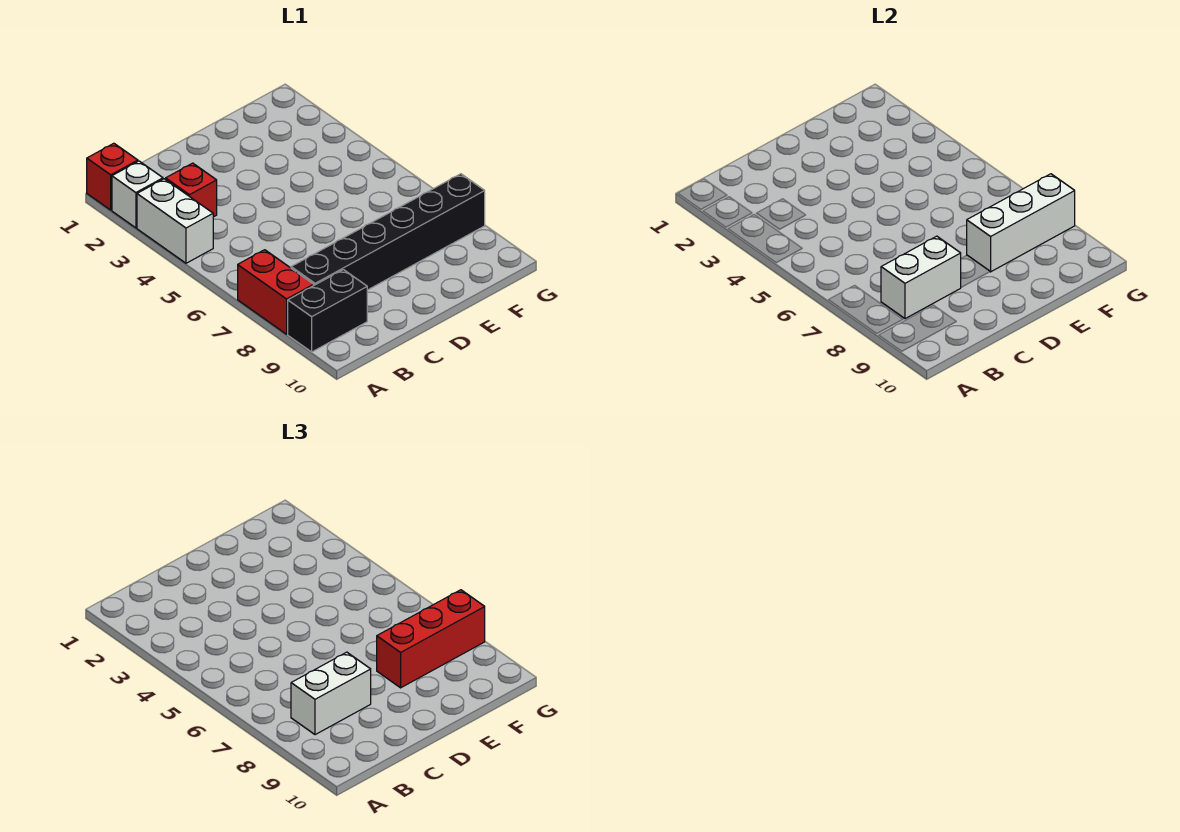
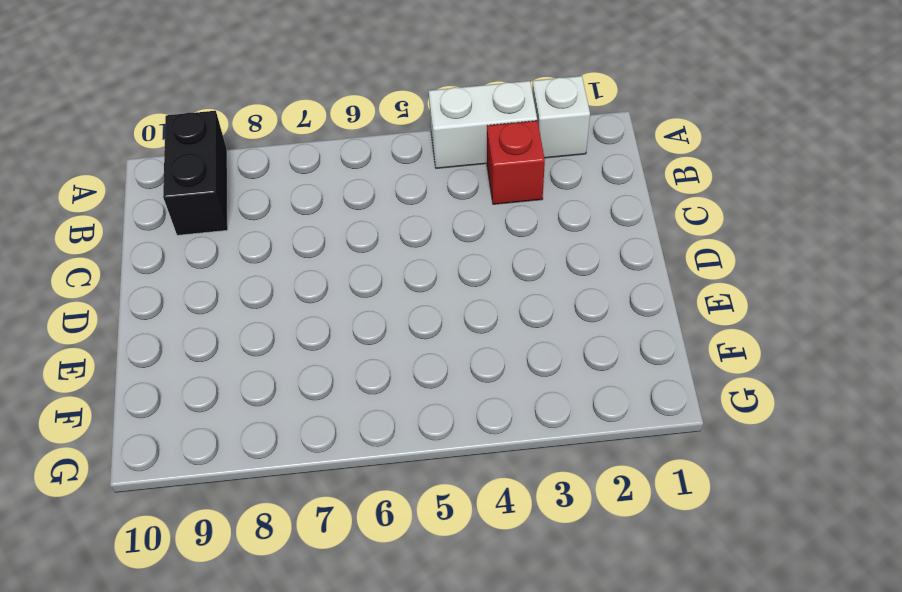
none -> red 1x1 brick [87,143,138,210]
none -> red 1x2 brick [238,250,314,334]

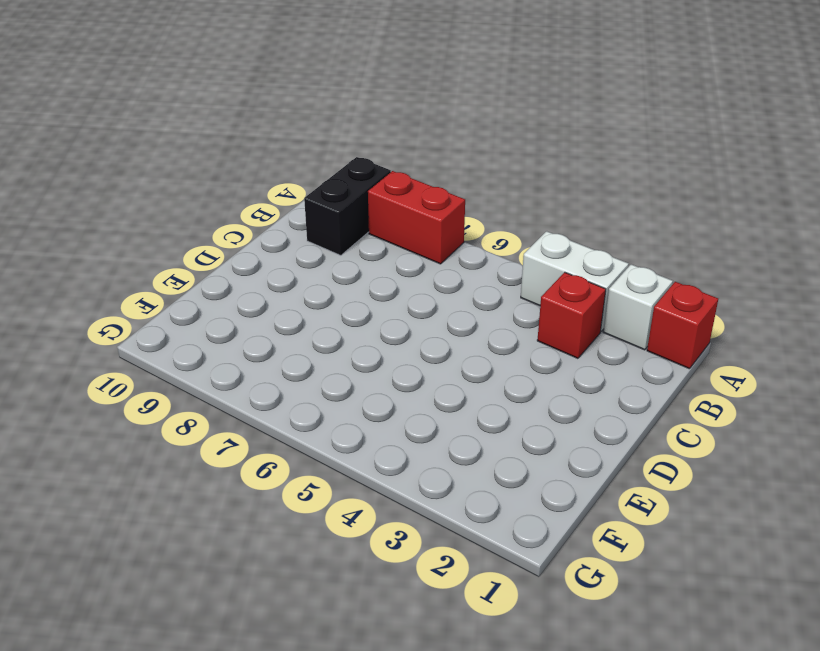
none -> black 1x6 brick [291,174,485,290]
none -> white 1x2 brick [881,236,961,319]

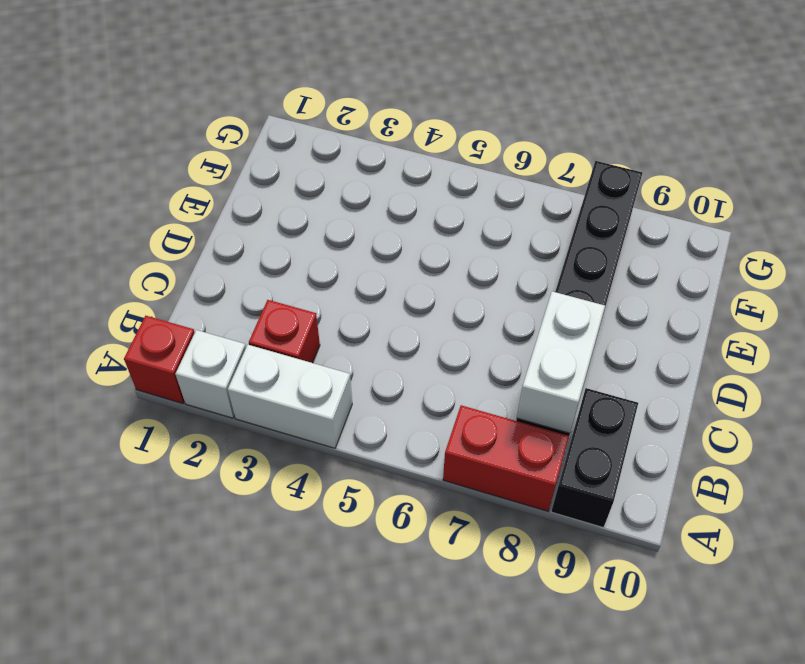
none -> white 1x3 brick [967,174,1075,272]
none -> white 1x2 brick [291,652,371,735]

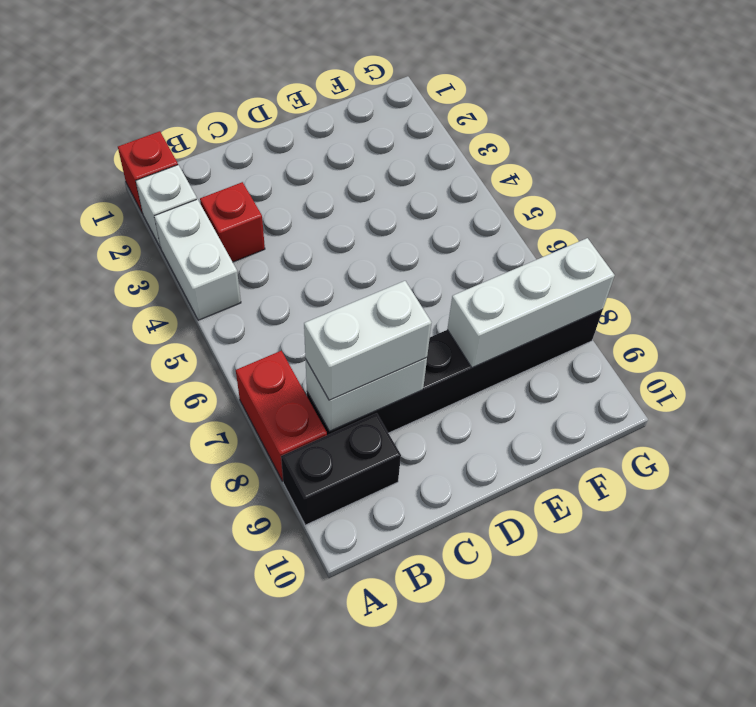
none -> red 1x3 brick [377,590,485,688]

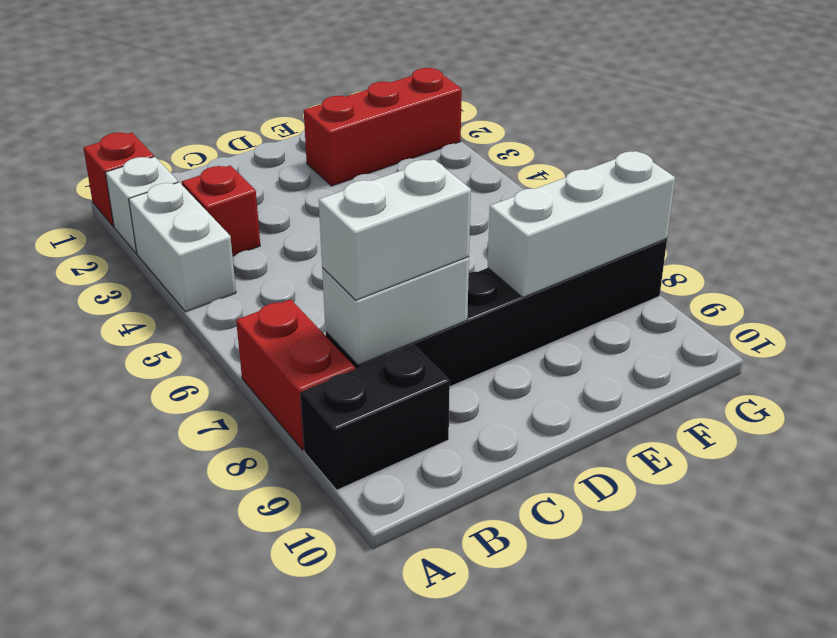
red 1x3 brick [304,68,462,186] -> red 1x3 brick moved to [377,590,485,688]

